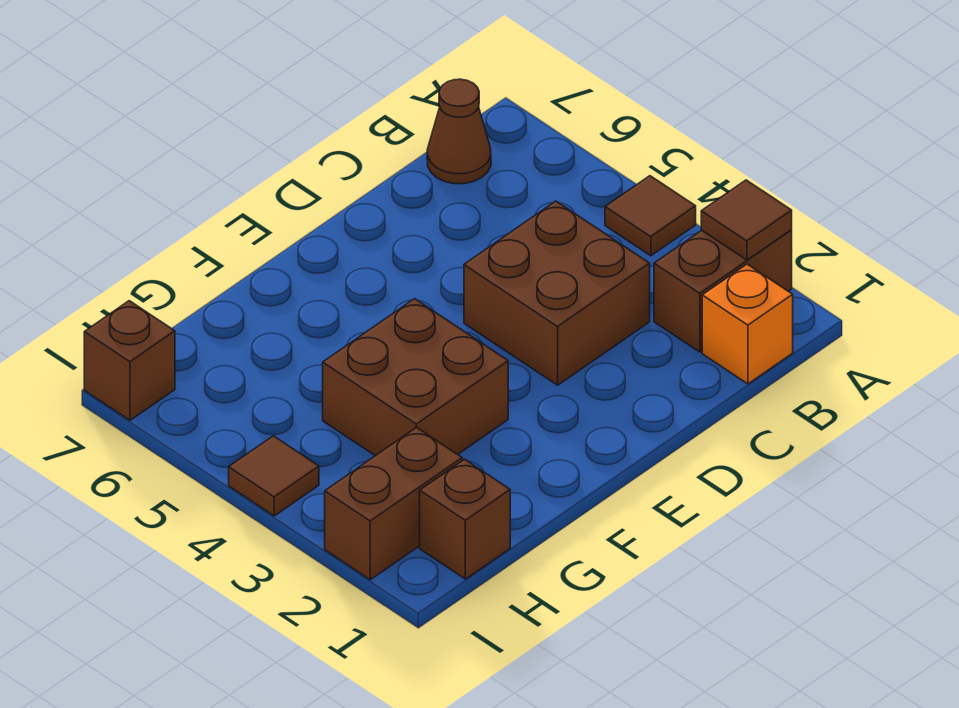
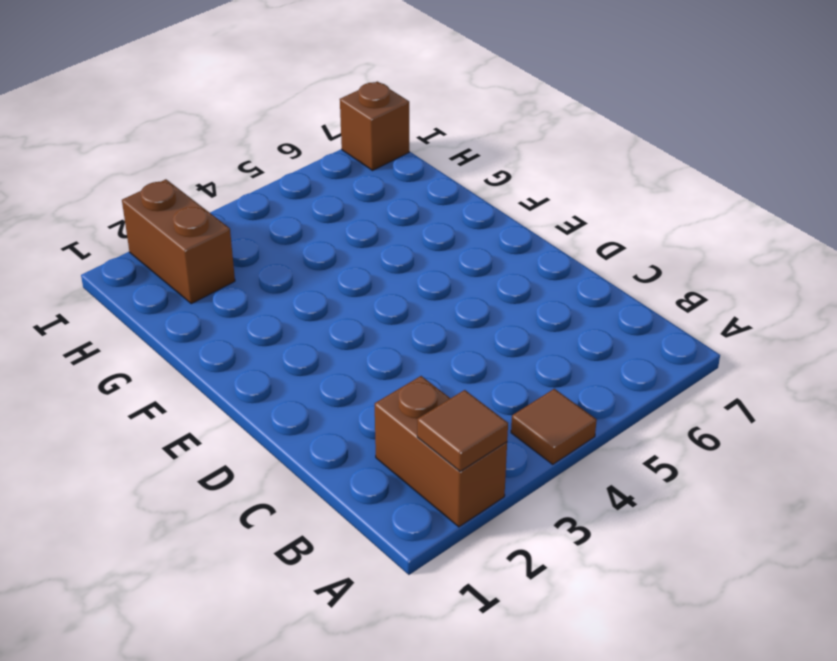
none -> orange 1x1 brick [702,264,793,384]
none -> brown 1x1 cone [427,79,491,184]

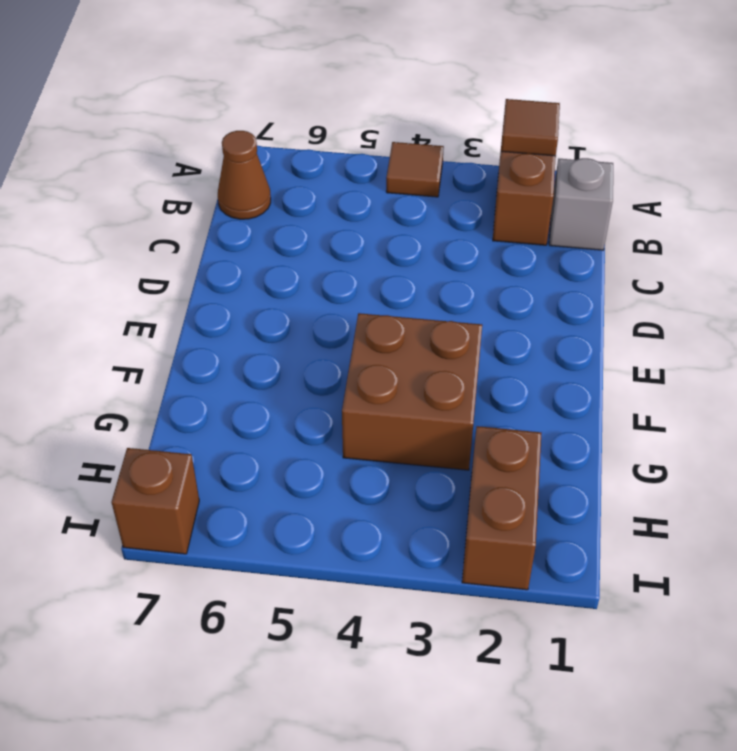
grey 1x1 brick [549,158,613,250] -> orange 1x1 brick [702,264,793,384]
none -> brown 2x2 brick [464,201,650,385]
none -> brown 1x1 brick [420,459,510,579]

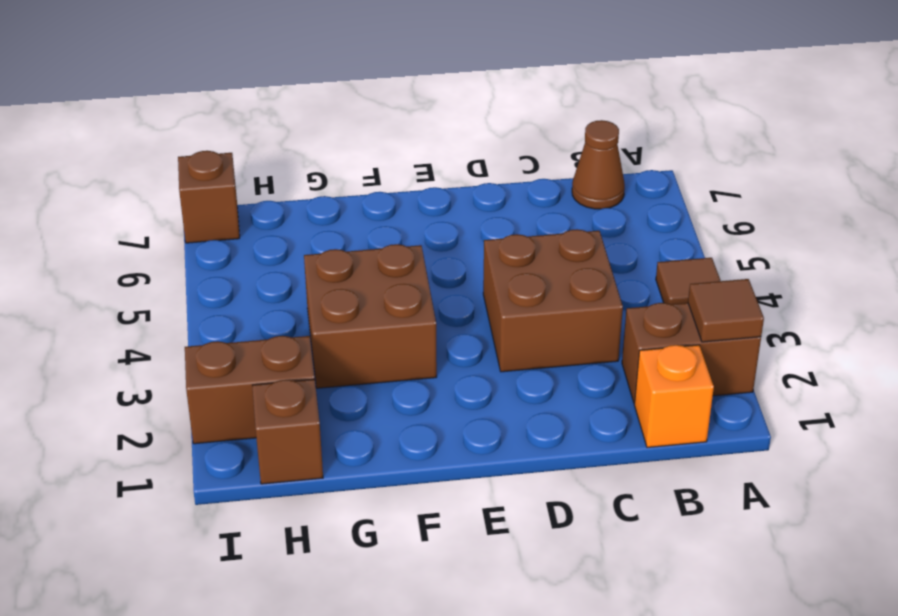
none -> brown 1x1 tile [229,436,319,516]

